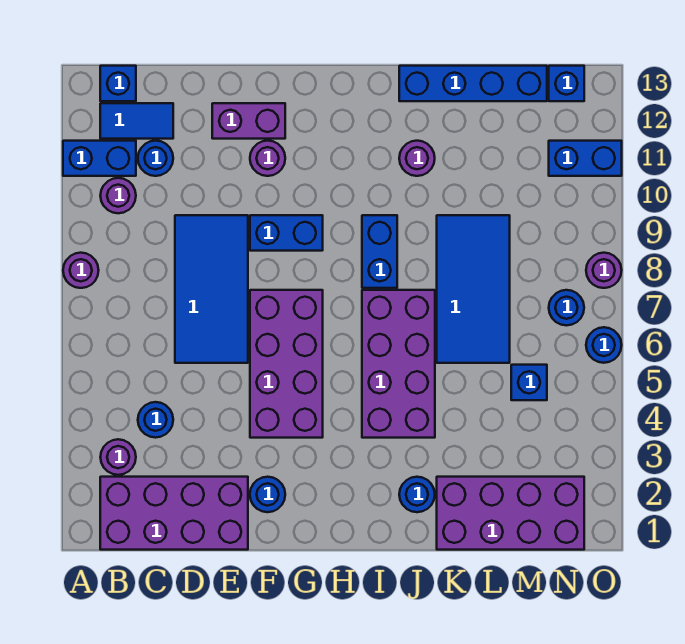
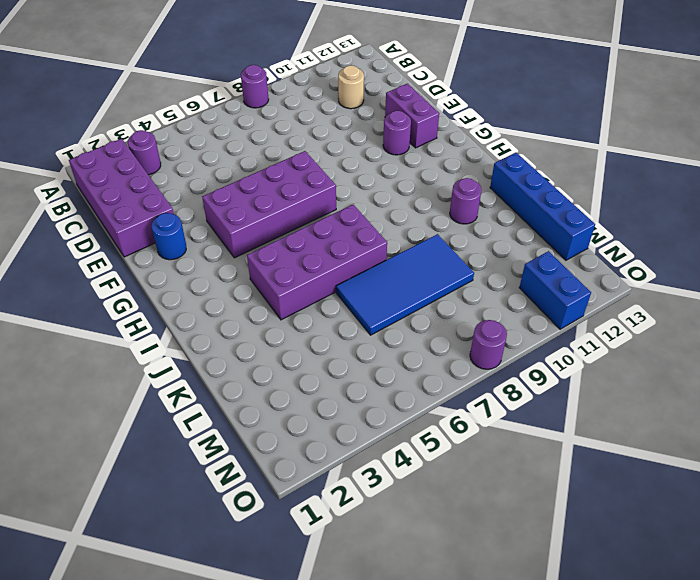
tan 1x1 round brick [338,65,364,109] -> blue 1x1 round brick [138,141,173,176]
none -> blue 1x2 brick [63,141,136,176]
none -> purple 1x1 round brick [100,178,136,213]
none -> blue 1x2 tile [100,103,173,139]

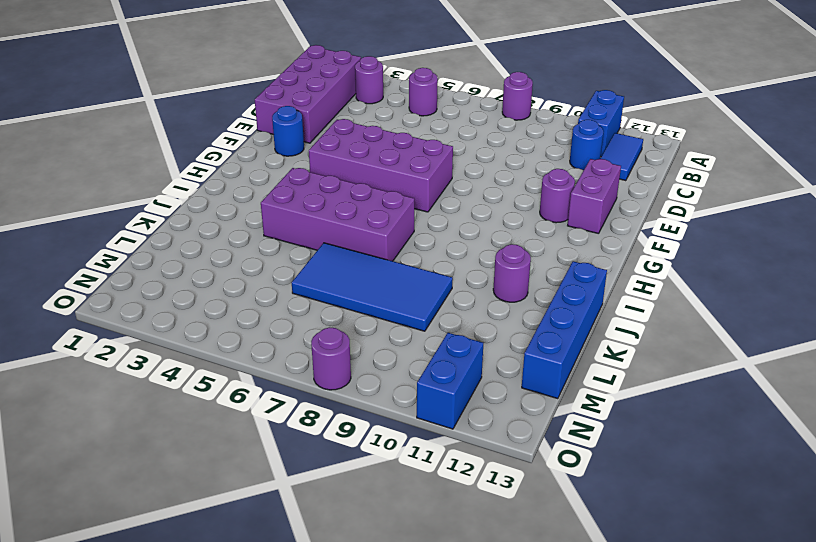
purple 1x1 round brick [409,68,438,116] -> purple 1x1 round brick moved to [100,178,136,213]
none -> blue 1x1 brick [100,66,136,101]
none -> blue 1x1 round brick [138,402,173,438]
none -> blue 2x4 tile [175,215,248,363]

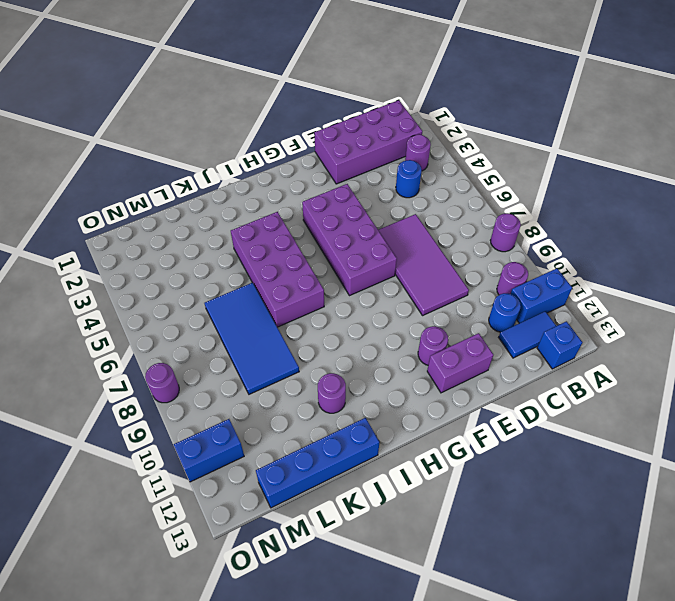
purple 2x4 tile [378,214,469,315] -> blue 2x4 tile [175,215,248,363]
none -> blue 1x1 round brick [250,477,285,512]
none -> blue 1x2 brick [250,215,323,251]
none -> blue 1x2 brick [362,215,397,288]

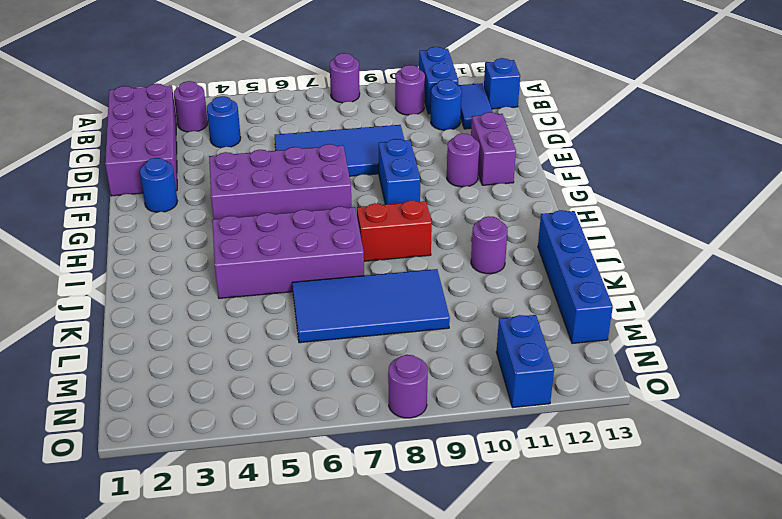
red 1x2 brick [357,200,432,261] -> blue 1x2 brick [362,215,397,288]
none -> blue 1x1 round brick [399,477,435,512]
none -> purple 2x4 brick [437,477,584,550]
none -> blue 1x1 brick [511,365,547,400]

